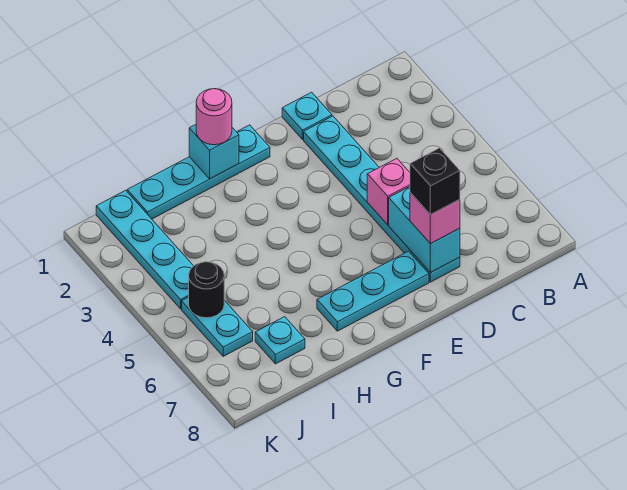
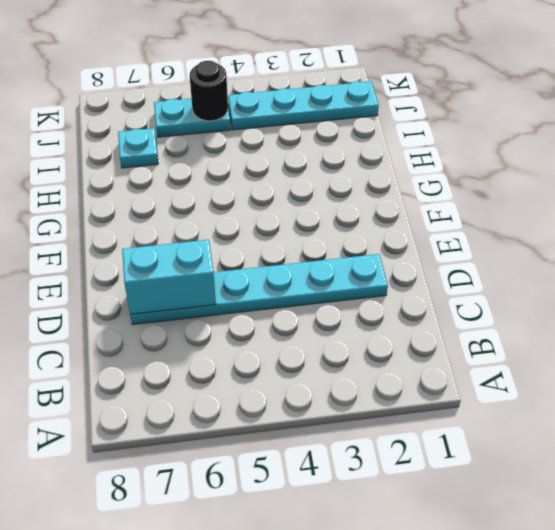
none -> cyan 1x1 plate [282,92,332,140]
none -> cyan 1x3 plate [317,251,429,331]
none -> cyan 1x4 plate [127,125,270,219]

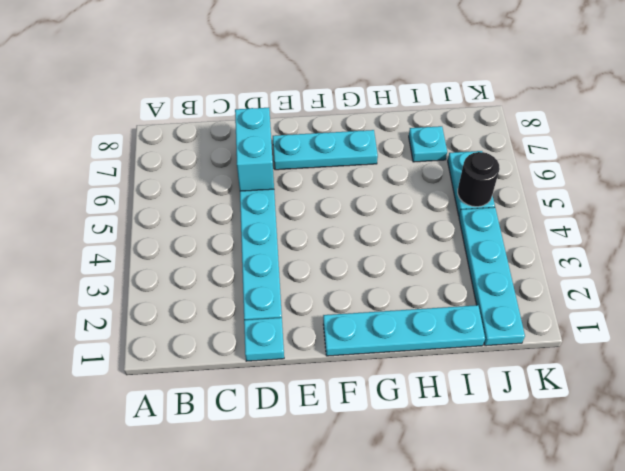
none -> pink 1x1 brick [367,158,410,225]
none -> cyan 1x1 brick [189,125,239,179]
none -> pink 1x1 brick [410,193,460,244]

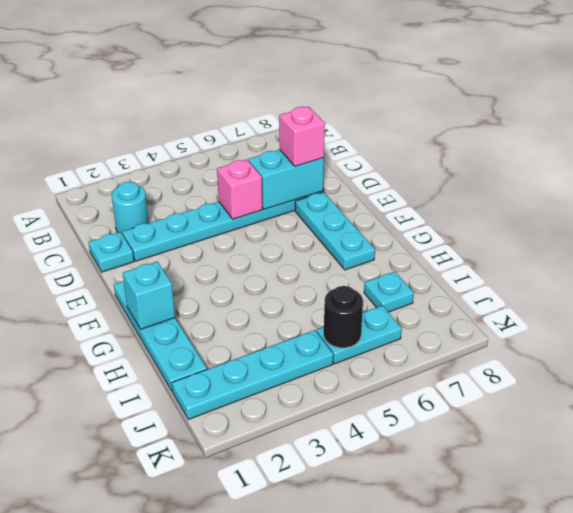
cyan 1x1 round brick [112,182,149,235] -> none
none -> pink 1x1 round brick [196,89,232,145]
none -> black 1x1 brick [410,148,460,215]

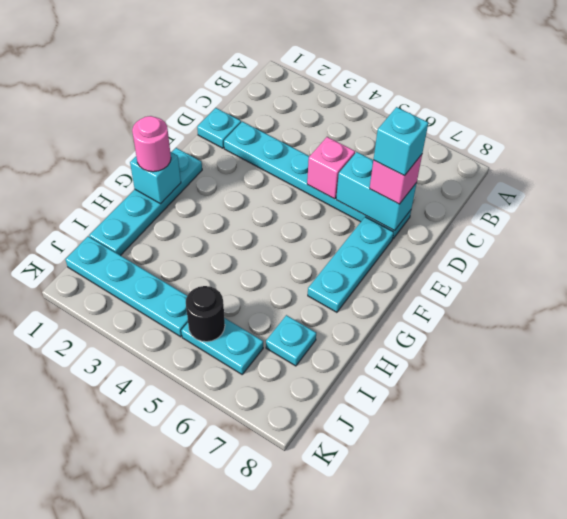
cyan 1x1 brick [374,107,428,176] -> black 1x1 brick [410,148,460,215]

